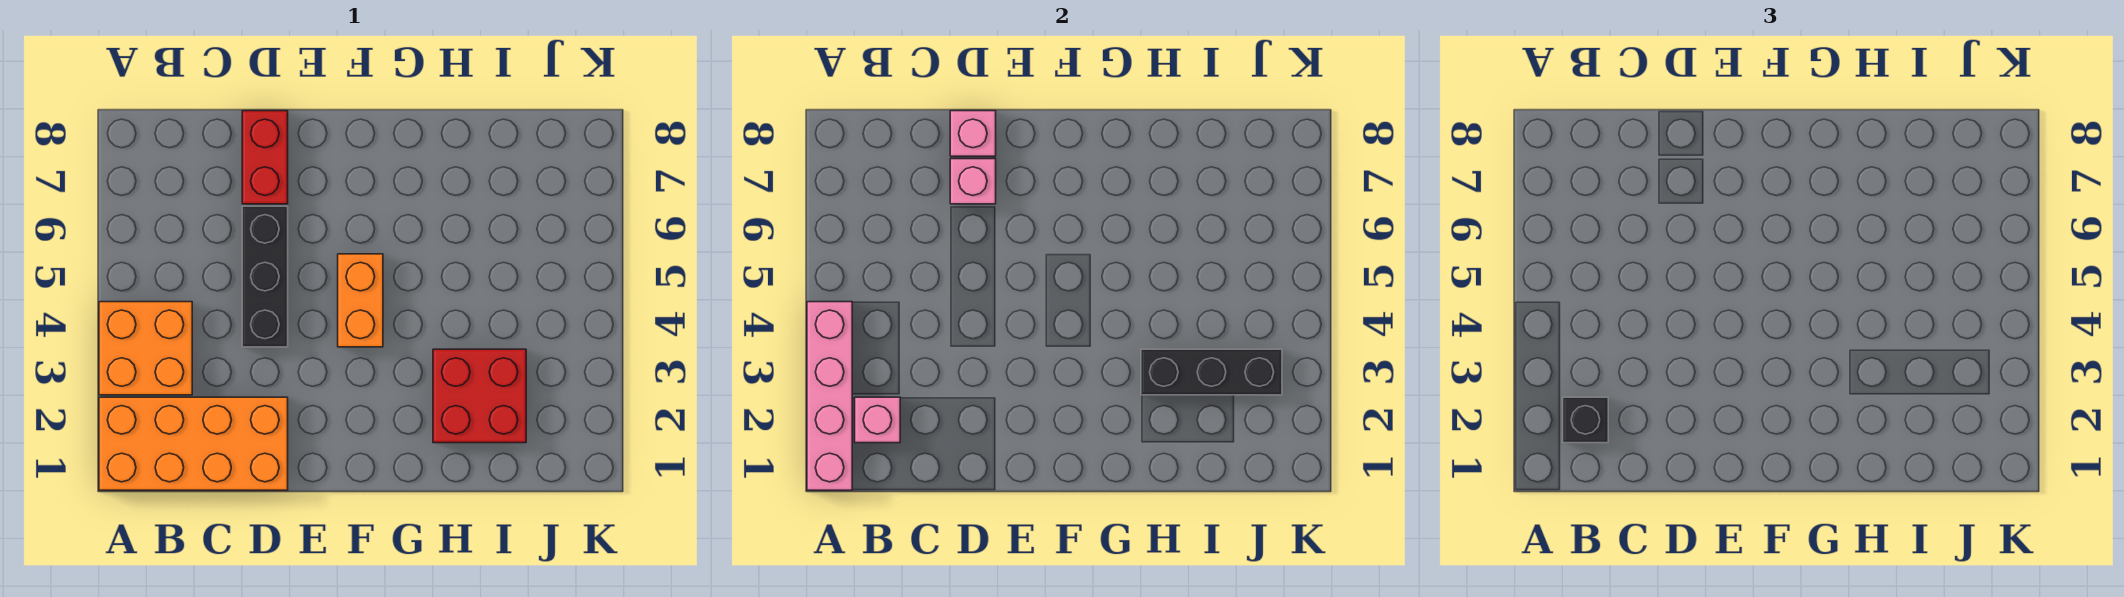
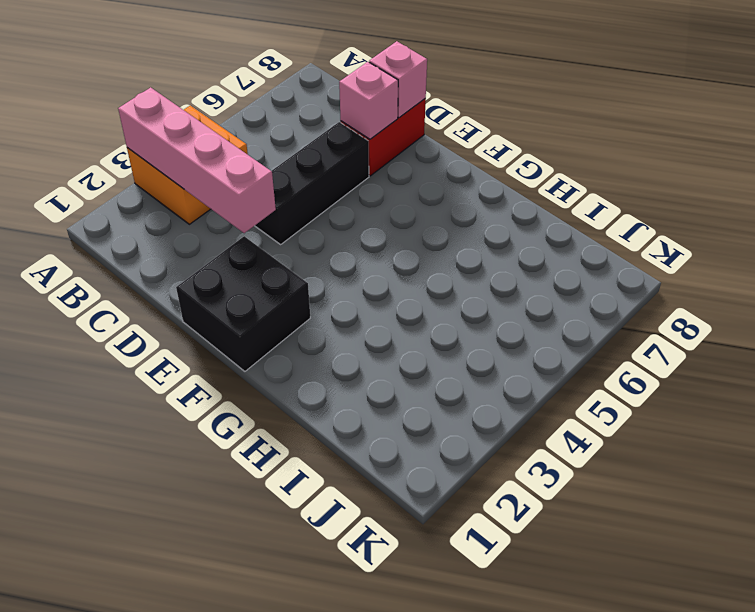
pink 1x4 brick [118,87,276,233] -> pink 1x4 brick turned to [807,302,852,490]
black 2x2 brick [176,236,310,371] -> none
none -> orange 2x4 brick [99,397,288,490]
none -> orange 1x2 brick [338,254,383,347]
none -> red 2x2 brick [433,349,526,443]

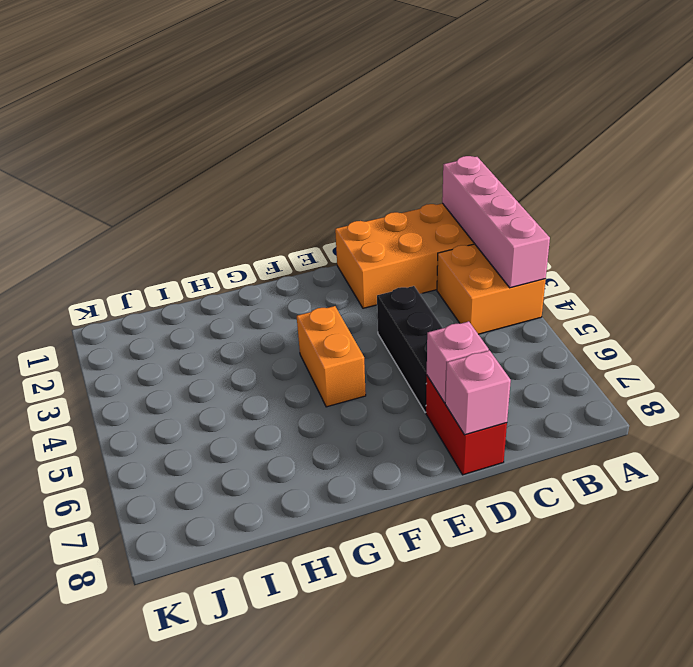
none -> red 2x2 brick [433,349,526,443]
none -> pink 1x1 brick [855,397,900,443]
none -> black 1x3 brick [1141,349,1282,395]

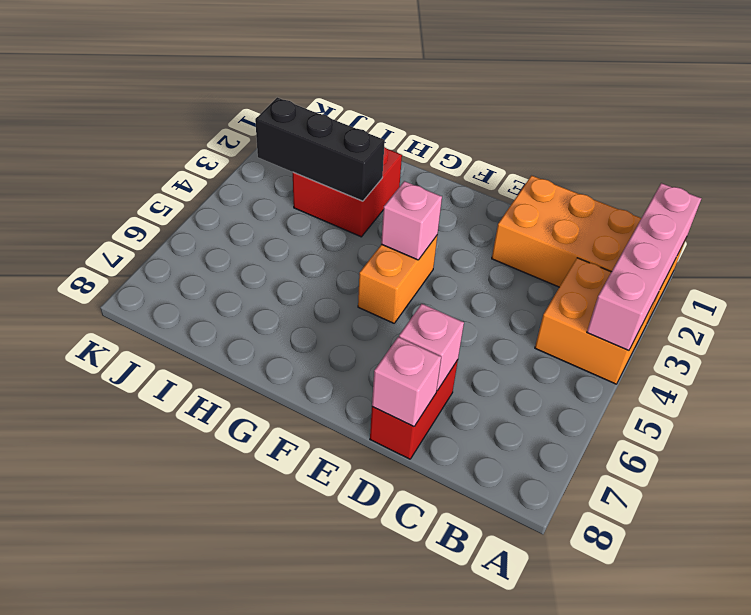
pink 1x1 brick [381,181,442,260] -> pink 1x1 brick moved to [855,397,900,443]
none -> black 1x3 brick [242,206,288,347]
none -> black 1x1 brick [1563,397,1608,443]

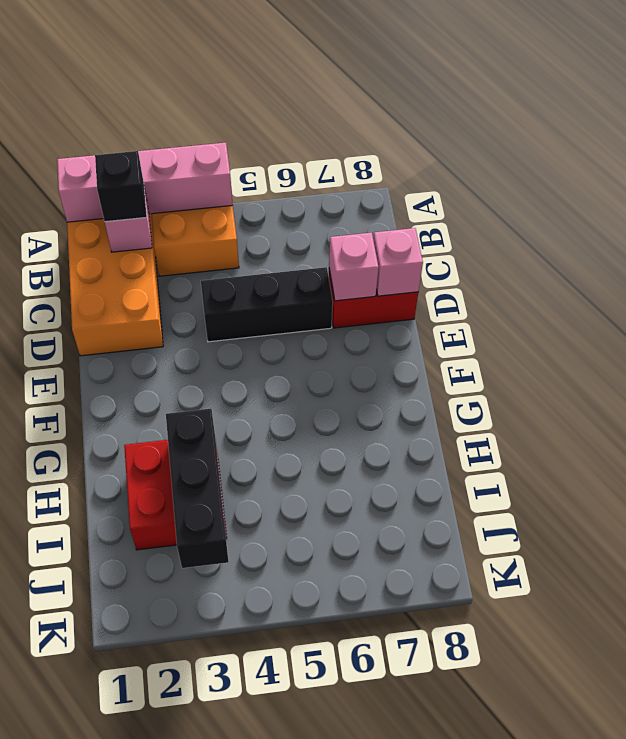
none -> orange 1x2 brick [338,254,383,347]

